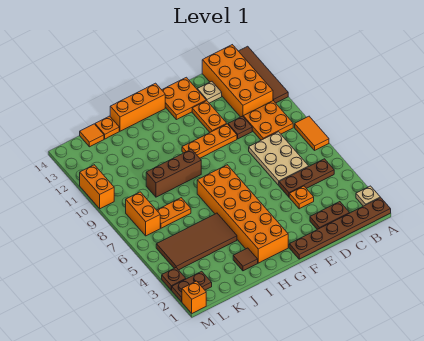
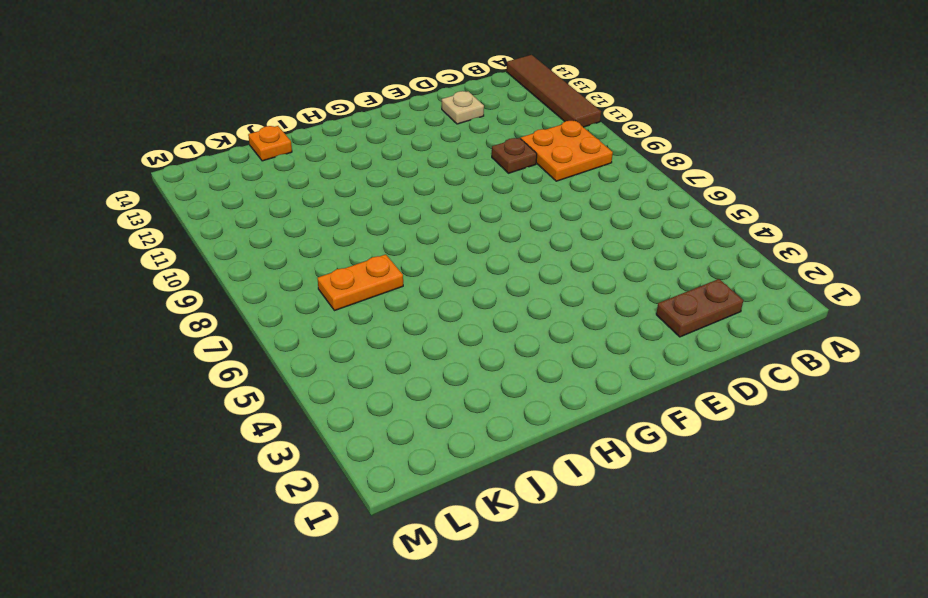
none -> brown 1x6 plate [289,198,391,259]
none -> tan 1x1 plate [356,186,380,206]
none -> orange 1x2 tile [295,116,329,150]

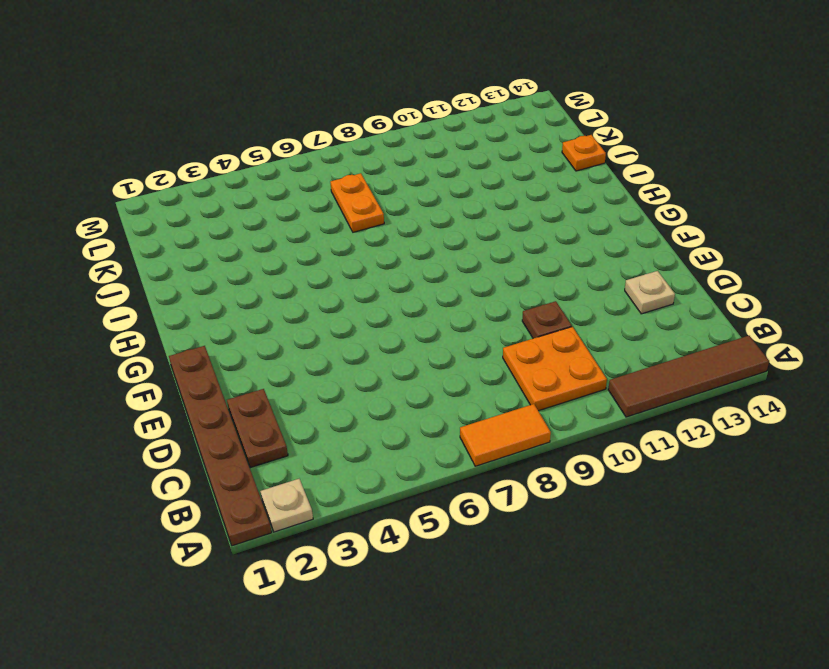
none -> brown 1x3 plate [279,159,334,197]
none -> orange 2x4 brick [202,45,273,117]
none -> tan 2x3 plate [249,132,309,185]

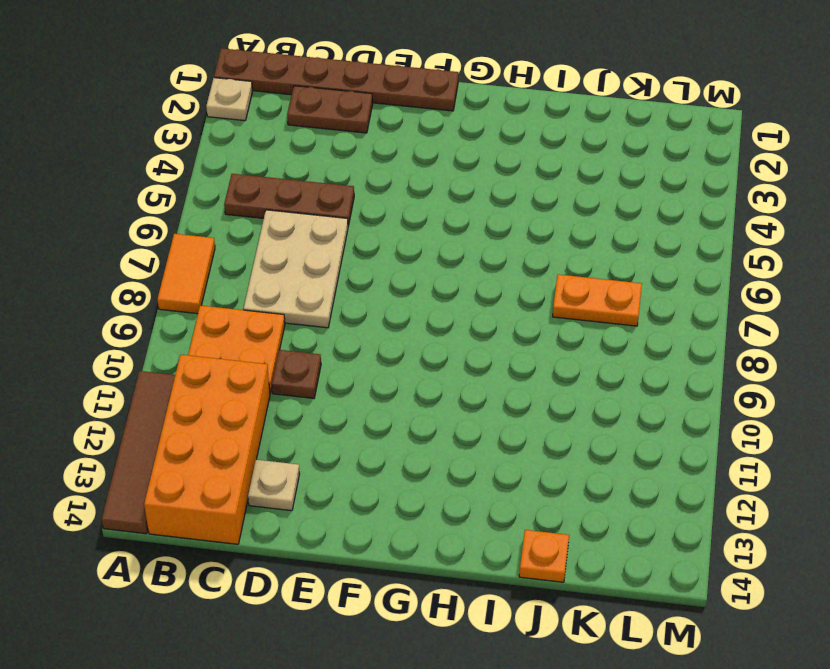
none -> orange 1x1 plate [289,186,314,209]
none -> orange 1x3 plate [182,124,237,158]
none -> orange 1x2 plate [192,101,227,132]

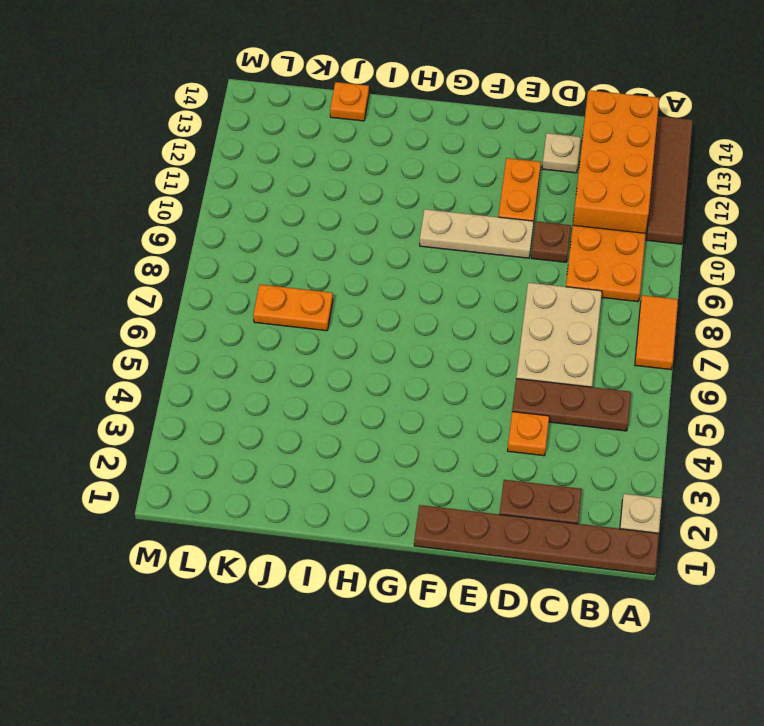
tan 1x3 plate [420,209,534,258] -> orange 1x3 plate [182,124,237,158]
none -> orange 2x2 plate [162,77,206,120]
none -> orange 2x6 brick [197,165,288,263]
none -> orange 1x3 brick [110,83,165,131]

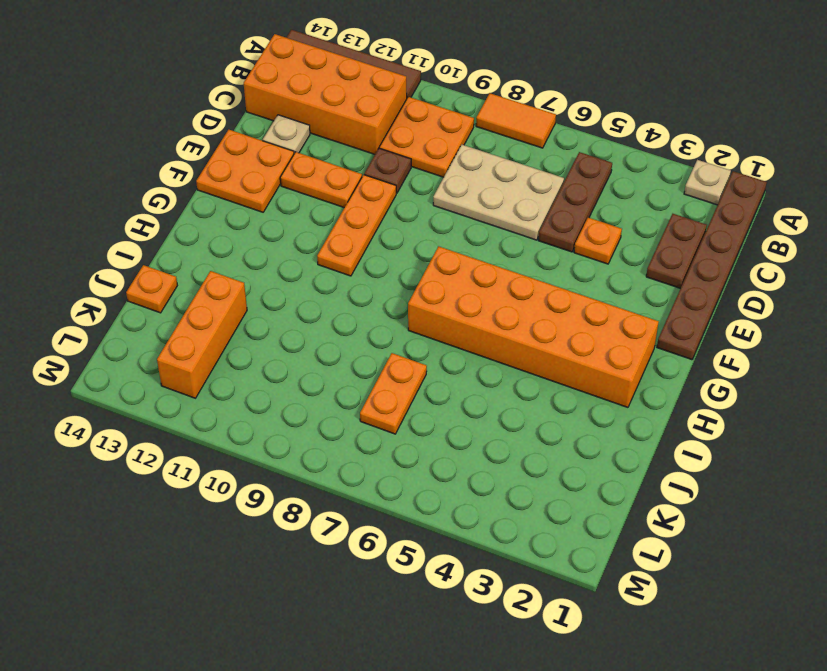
orange 1x3 brick [157,271,247,398] -> orange 1x3 brick moved to [110,83,165,131]
none -> brown 1x3 brick [146,149,201,197]
none -> brown 1x1 tile [233,248,258,271]
none -> brown 2x4 tile [156,213,237,270]

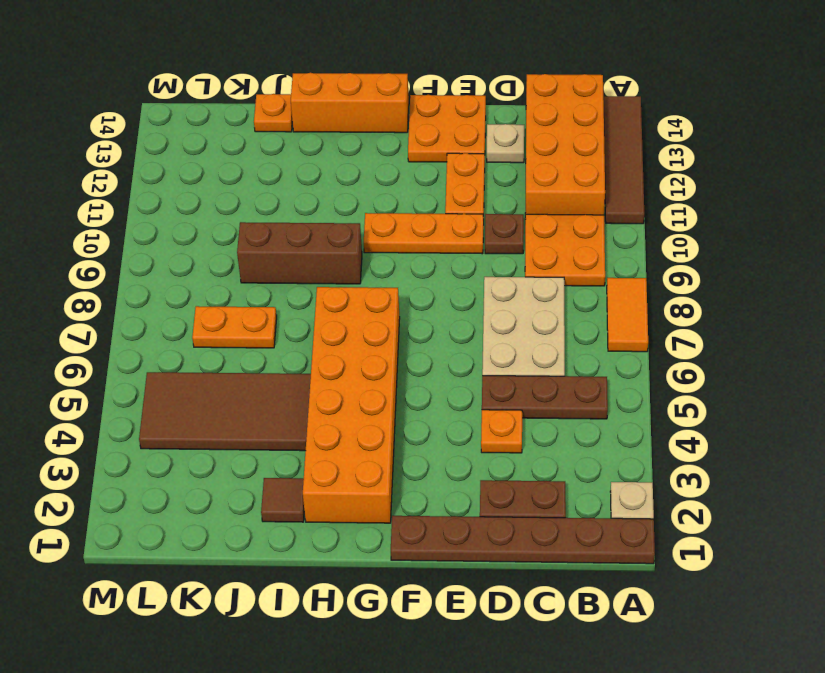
none -> orange 1x1 tile [80,124,104,147]
none -> brown 1x2 plate [172,271,212,302]
none -> orange 1x2 brick [126,192,160,236]

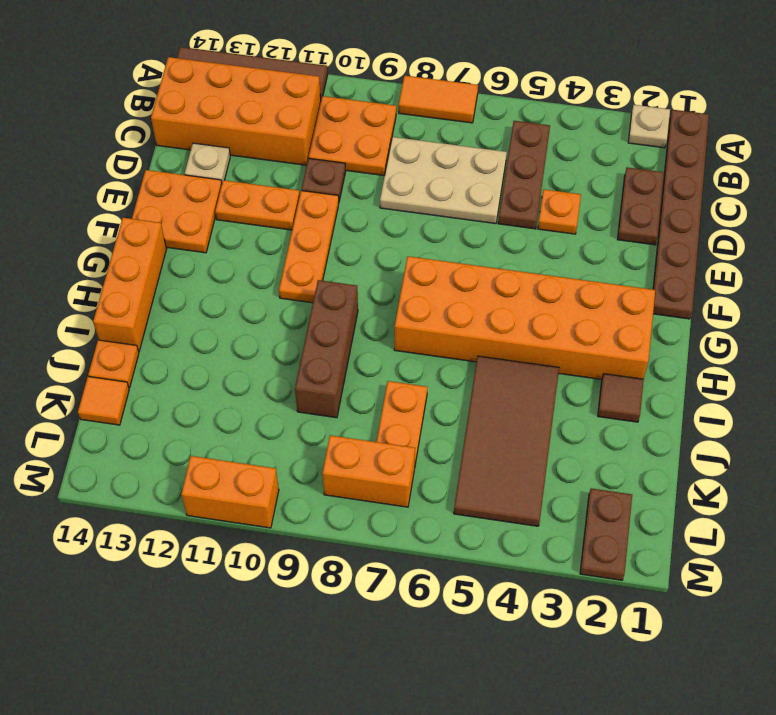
none -> orange 1x1 brick [182,281,206,314]
none -> brown 1x1 plate [162,268,186,290]

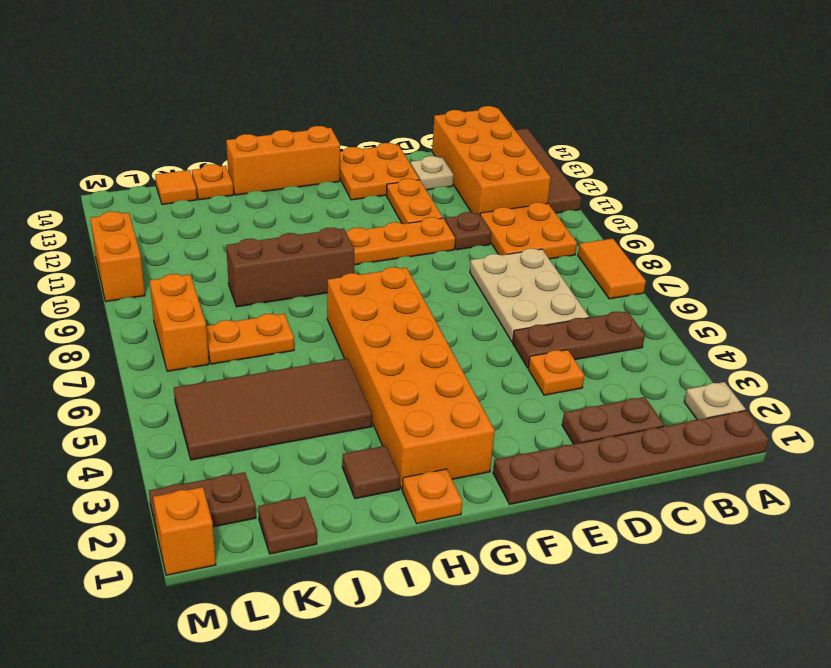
orange 1x1 plate [402,469,462,524] -> none
brown 1x1 plate [258,497,317,554] -> brown 1x1 plate moved to [162,268,186,290]

